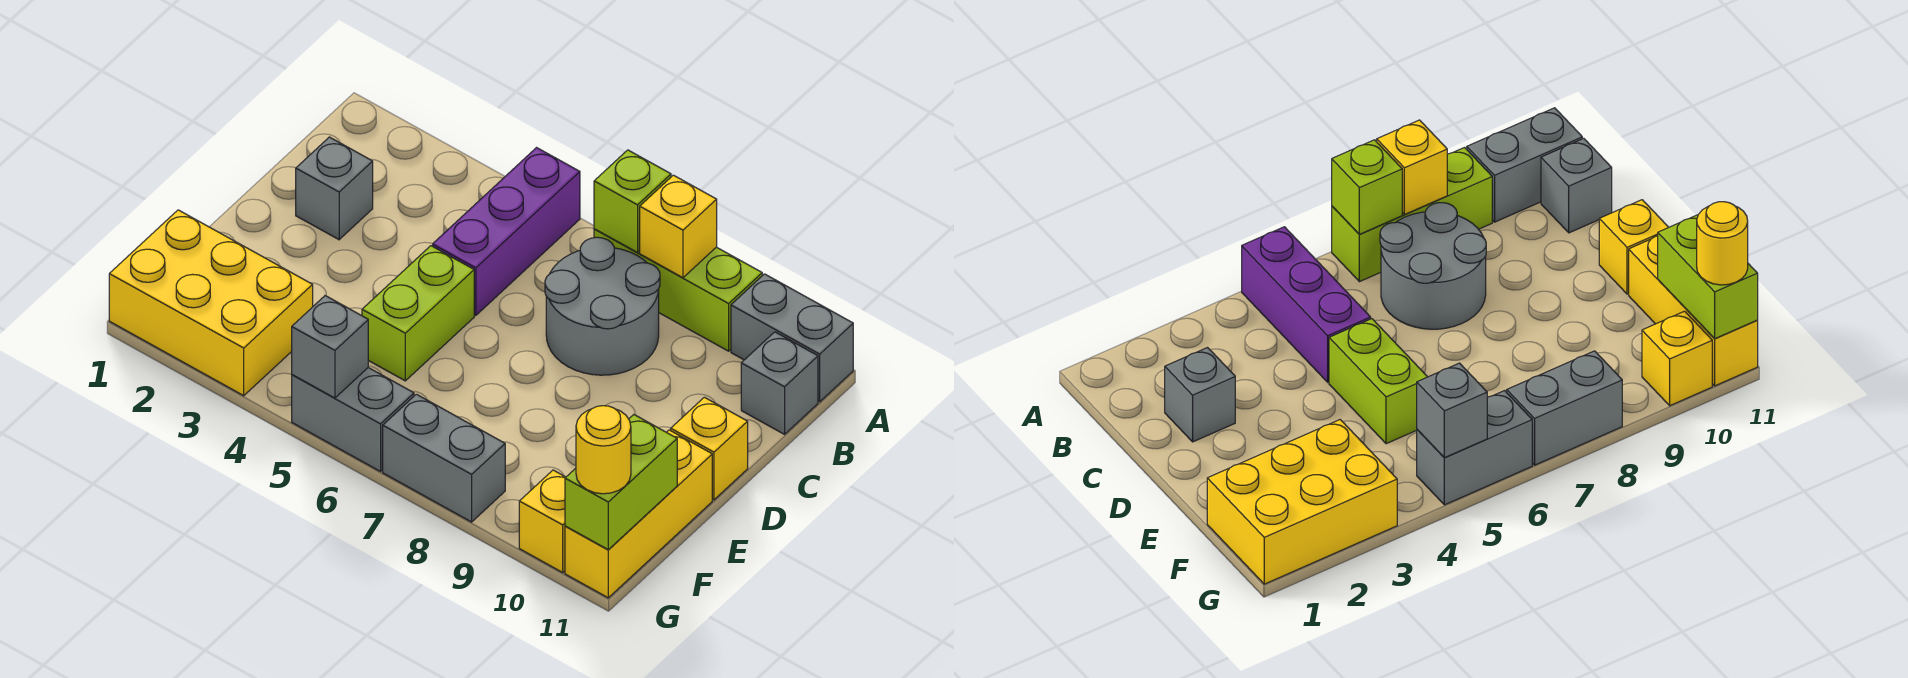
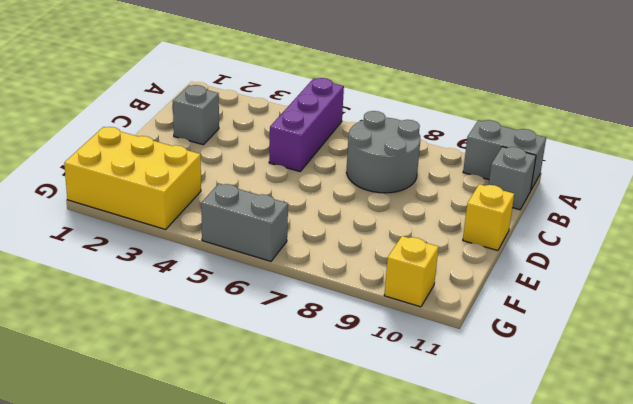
none -> lime 1x3 brick [594,229,762,351]
none -> lime 1x2 brick [362,246,474,381]
none -> yellow 1x3 brick [565,430,712,598]

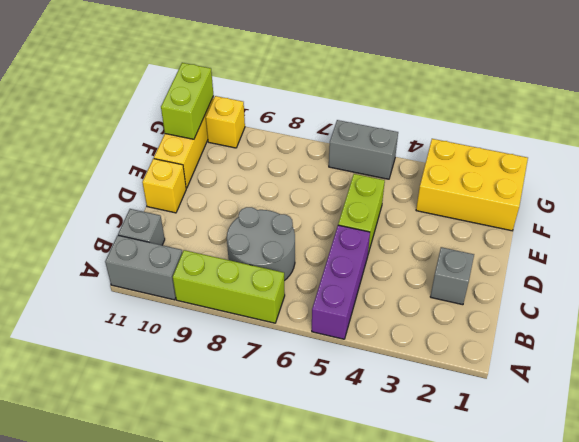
none -> grey 1x2 brick [383,394,505,522]
none -> lime 1x1 brick [594,150,671,253]
none -> yellow 1x1 brick [640,175,717,278]

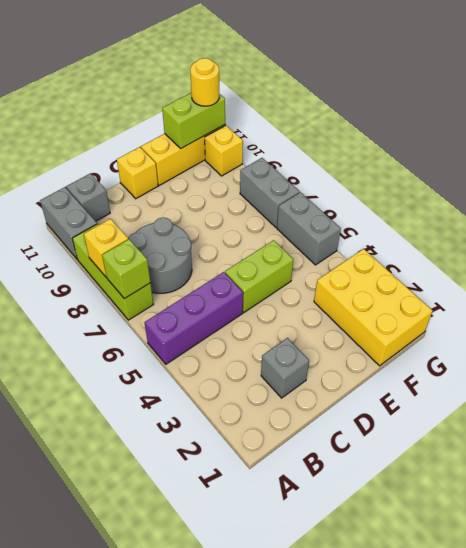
none -> grey 1x1 brick [292,296,368,398]

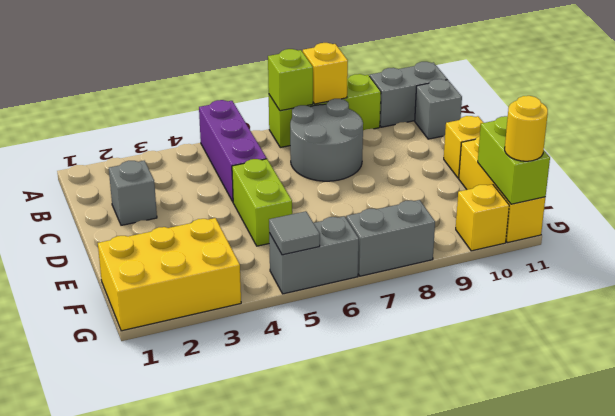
grey 1x1 tile [269,211,320,255] -> grey 1x1 brick [292,296,368,398]

